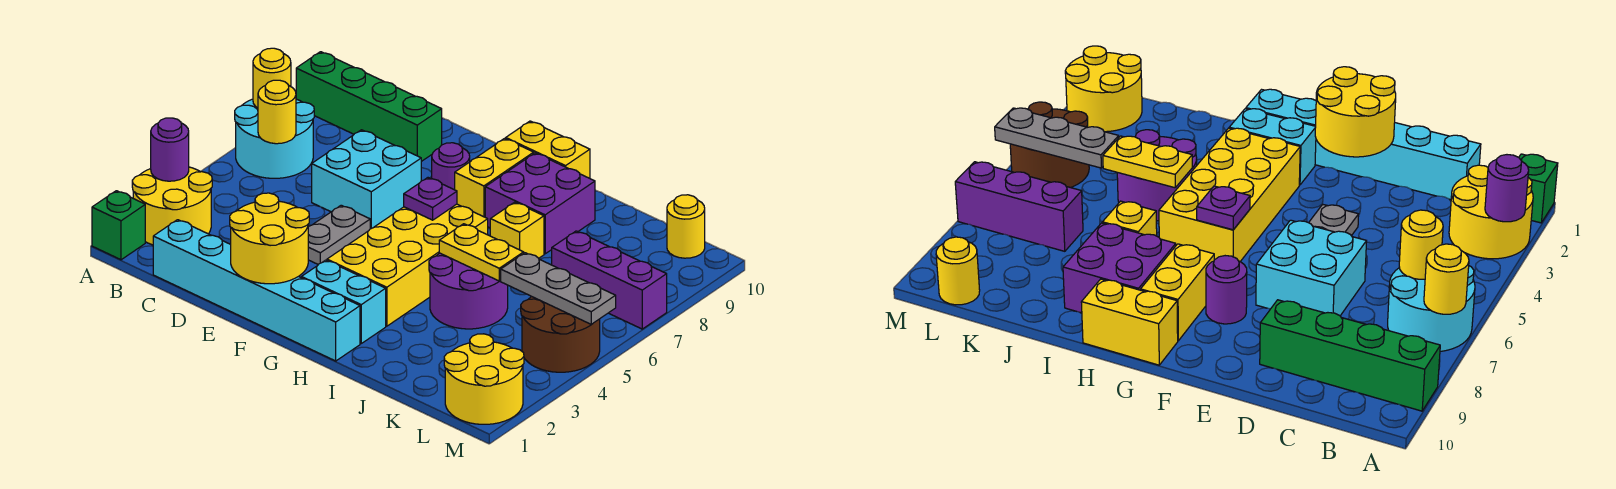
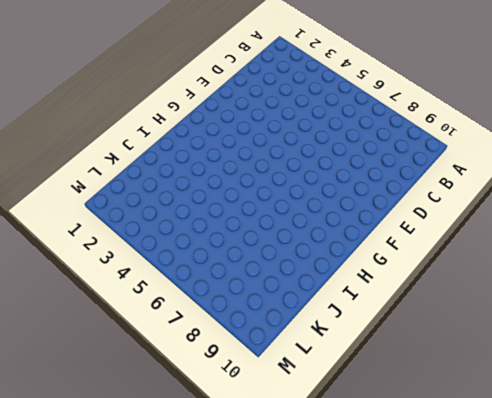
none -> green 1x1 brick [92,191,145,260]
none -> yellow 2x2 round brick [132,167,212,245]
none -> cyan 2x2 round brick [235,99,314,178]

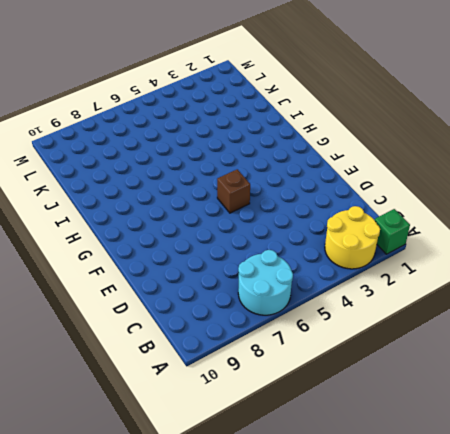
brown 1x1 brick [217,169,250,213] -> none
none -> green 1x4 brick [296,52,442,162]
none -> cyan 1x6 brick [153,220,360,361]
none -> cyan 2x2 brick [312,130,421,229]

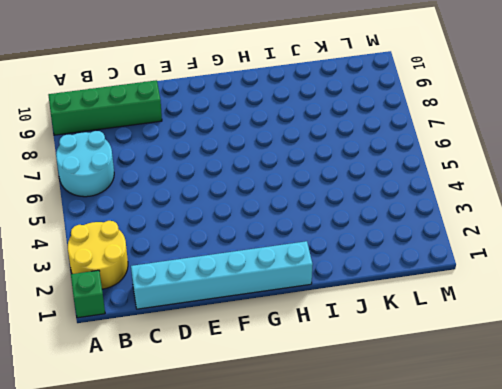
none -> cyan 2x2 brick [312,130,421,229]
none -> grey 1x2 plate [308,205,370,264]
none -> purple 1x1 round brick [432,143,470,190]

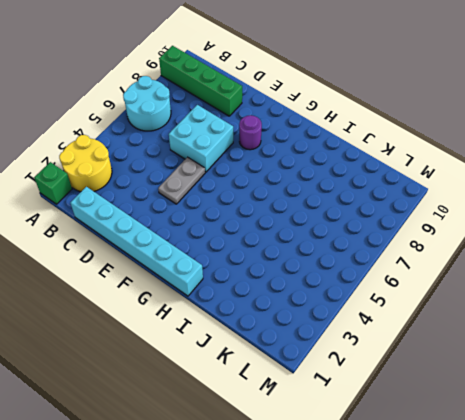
none -> cyan 1x2 brick [301,260,386,343]
none -> yellow 2x4 brick [327,204,488,326]
none -> yellow 1x2 brick [455,138,534,217]

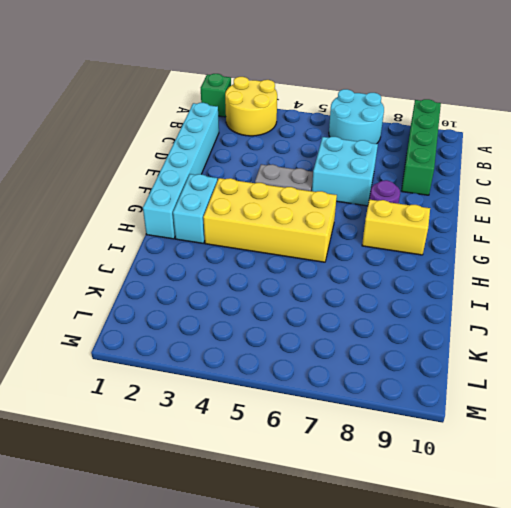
none -> yellow 1x2 brick [506,121,590,178]
none -> purple 2x2 brick [485,153,595,254]
none -> purple 2x2 round brick [429,253,508,329]

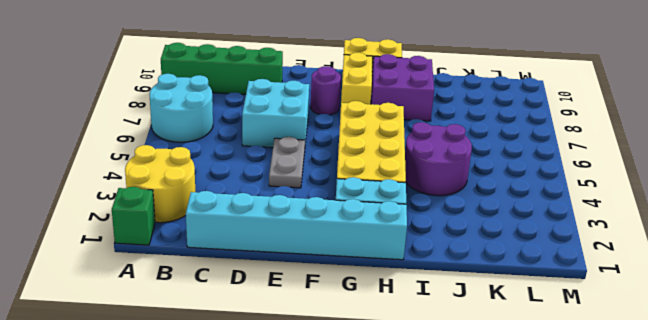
none -> yellow 1x1 brick [490,202,544,258]
none -> purple 1x3 brick [552,231,667,329]
none -> yellow 2x2 round brick [444,334,524,424]

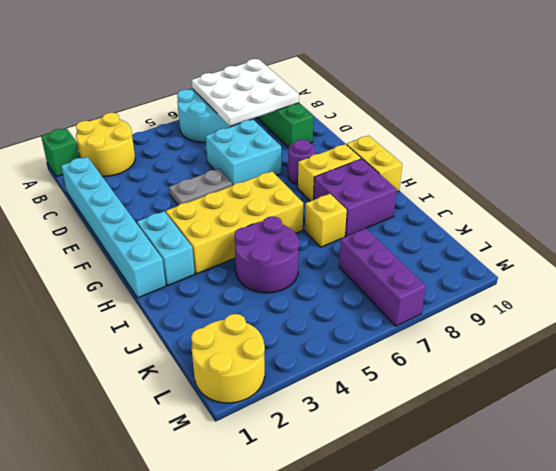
white 3x3 plate [192,59,299,126] -> yellow 1x1 round brick [253,48,291,108]
none -> brown 2x2 round brick [521,297,600,372]
none -> yellow 1x1 round brick [667,195,705,258]
none -> purple 1x1 round brick [151,118,189,181]

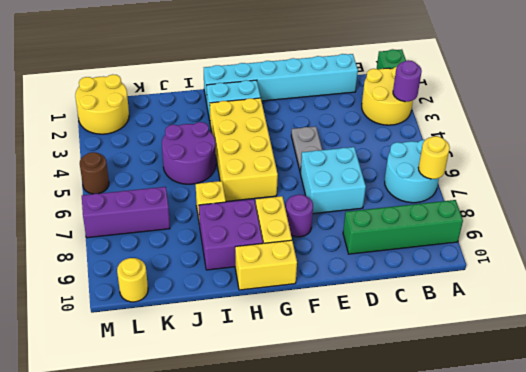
brown 1x1 round brick [80,152,109,194] -> brown 2x2 round brick [521,297,600,372]
none -> yellow 1x1 round brick [258,80,296,144]
none -> yellow 2x2 round brick [230,193,309,284]
none -> purple 1x1 plate [404,178,457,220]

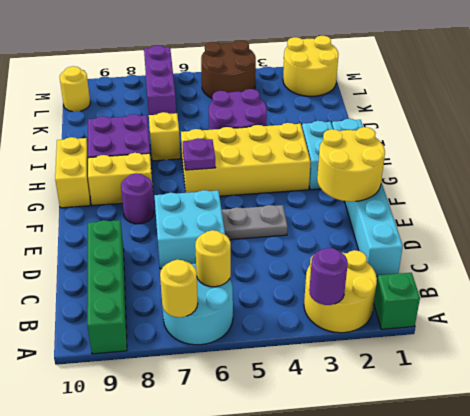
none -> yellow 1x2 plate [439,224,524,281]
none -> grey 1x3 plate [500,253,616,324]

